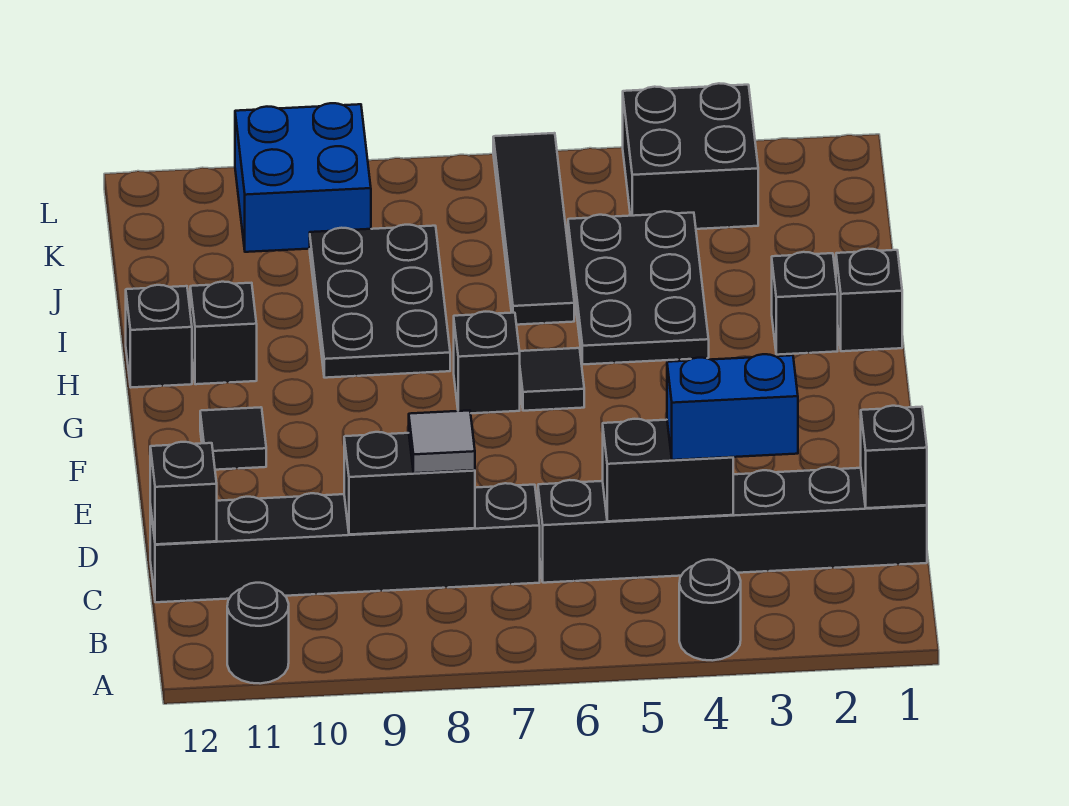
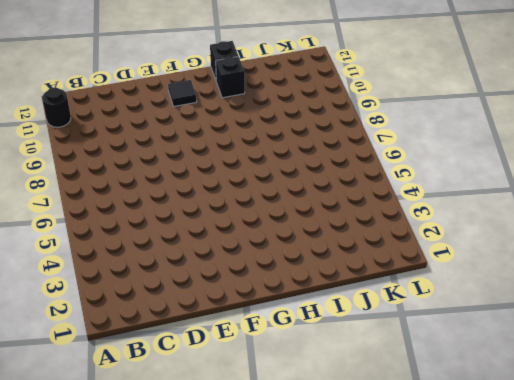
none -> black 1x1 round brick [679,560,741,661]
none -> black 1x6 brick [538,467,927,583]
none -> black 1x6 brick [150,483,540,602]

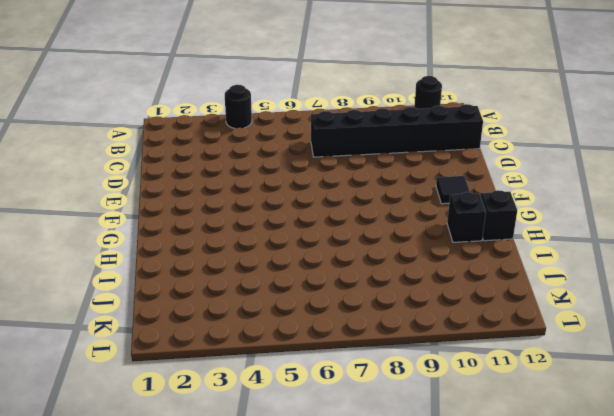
none -> black 1x6 brick [538,467,927,583]
none -> black 1x1 tile [520,348,584,411]
none -> black 1x1 brick [454,312,520,413]

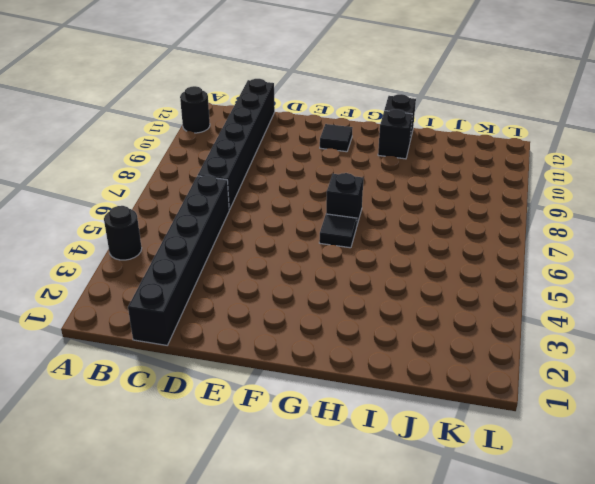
none -> black 1x1 brick [836,249,902,351]
none -> black 1x1 brick [772,252,838,355]
none -> black 2x3 plate [568,211,709,364]

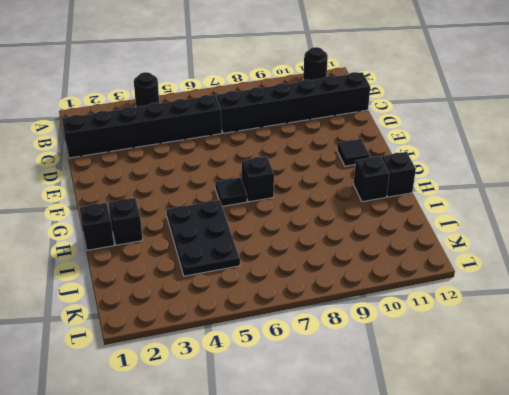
none -> black 2x3 plate [310,225,450,378]
none -> black 1x4 tile [493,133,574,325]
none -> black 2x2 brick [623,83,758,229]

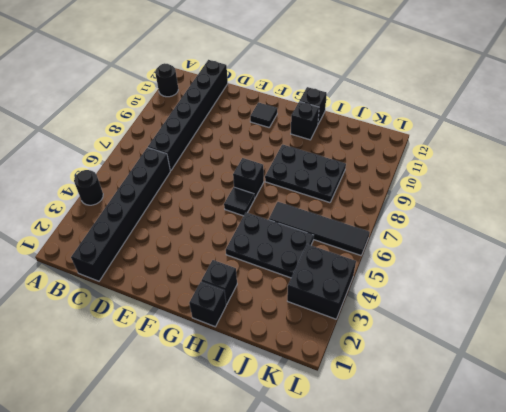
none -> blue 2x2 brick [235,103,371,252]
none -> black 1x1 brick [861,406,927,508]
none -> black 1x2 brick [603,419,733,521]

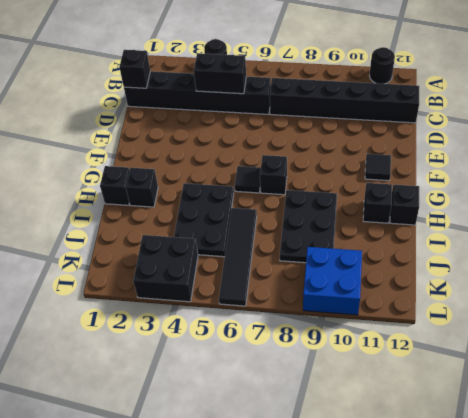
none -> black 1x2 brick [344,432,475,535]
none -> black 1x1 brick [150,442,217,544]
none -> blue 1x2 brick [667,354,798,460]

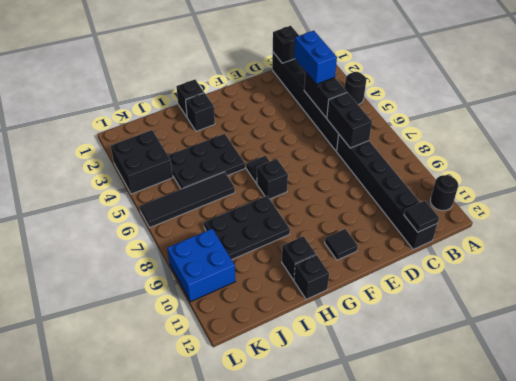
black 1x2 brick [327,93,372,148] -> black 1x2 brick moved to [344,432,475,535]
black 1x1 tile [404,201,439,232] -> black 1x1 brick [150,442,217,544]
none -> grey 1x1 tile [409,410,475,473]

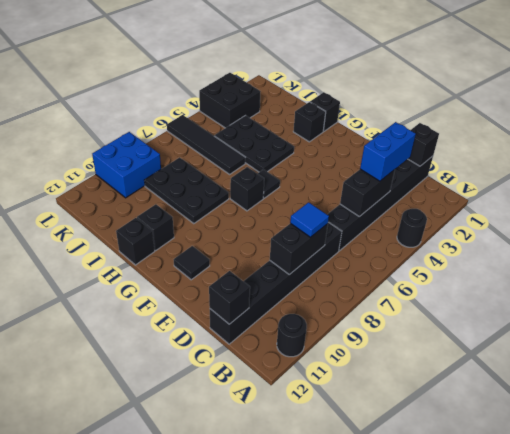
blue 1x1 tile [290,202,329,237] -> grey 1x1 tile [409,410,475,473]

